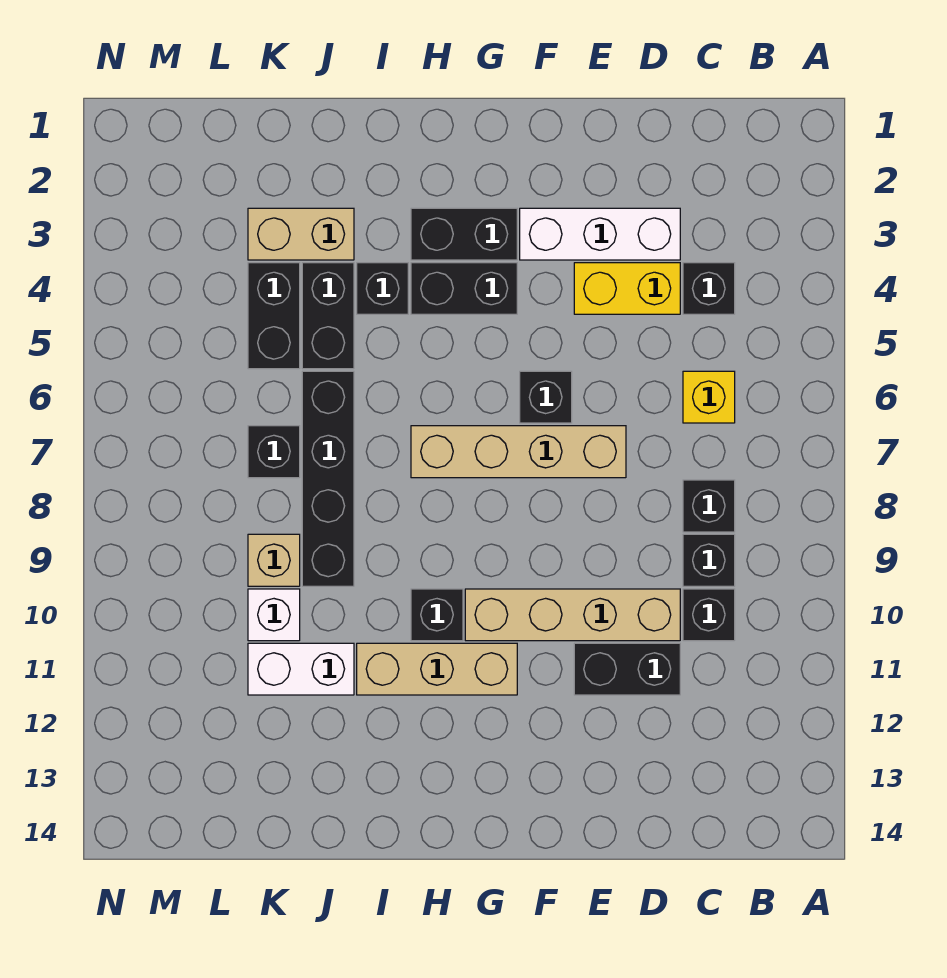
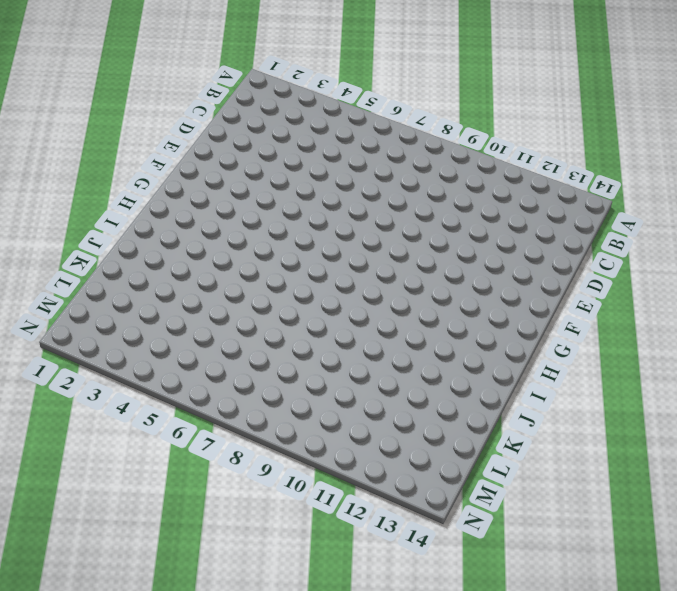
none -> black 1x1 brick [683,263,735,314]
none -> yellow 1x1 brick [683,371,735,423]
none -> black 1x1 brick [683,480,735,532]

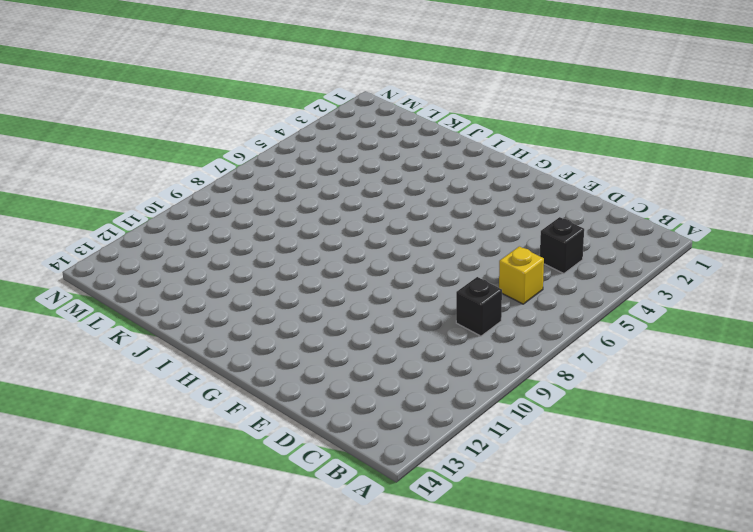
none -> black 1x1 brick [683,534,735,586]
none -> black 1x1 brick [683,589,735,641]
none -> white 1x3 brick [520,208,680,260]

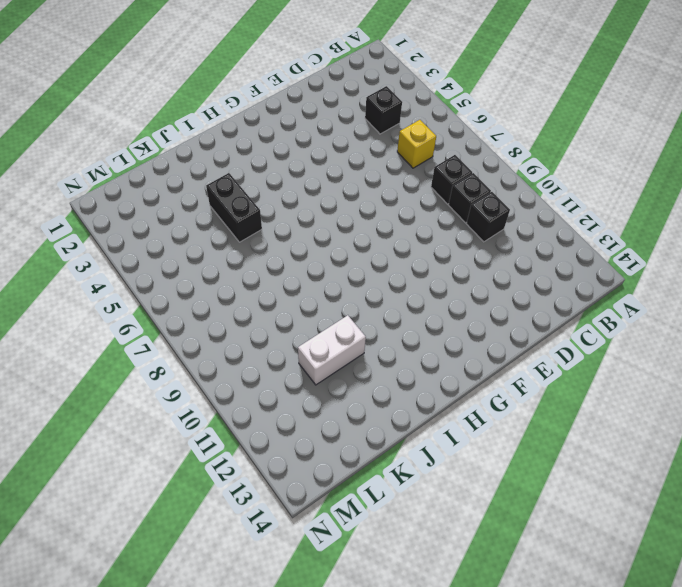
none -> white 1x3 brick [520,208,680,260]
none -> yellow 1x2 brick [574,263,680,314]
none -> tan 1x4 brick [465,589,680,641]

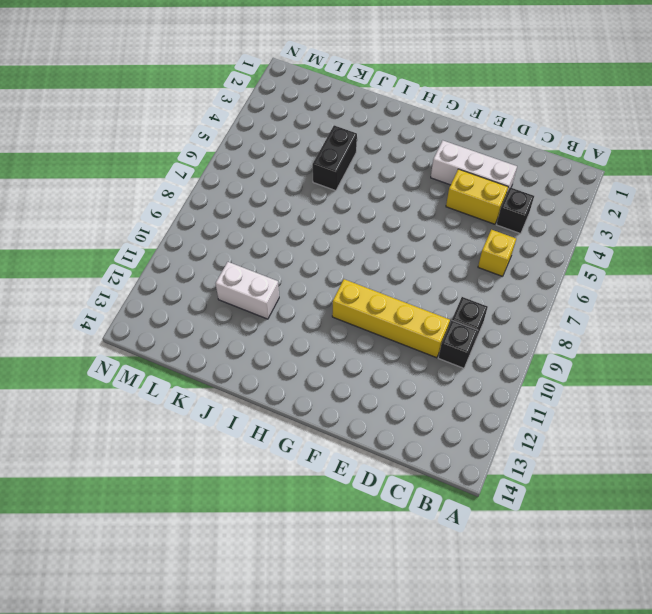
yellow 1x4 brick [332,279,450,358] -> tan 1x4 brick [465,589,680,641]
none -> black 1x1 brick [683,480,735,532]
none -> black 1x2 brick [574,643,680,695]
none -> tan 1x4 brick [411,426,626,478]

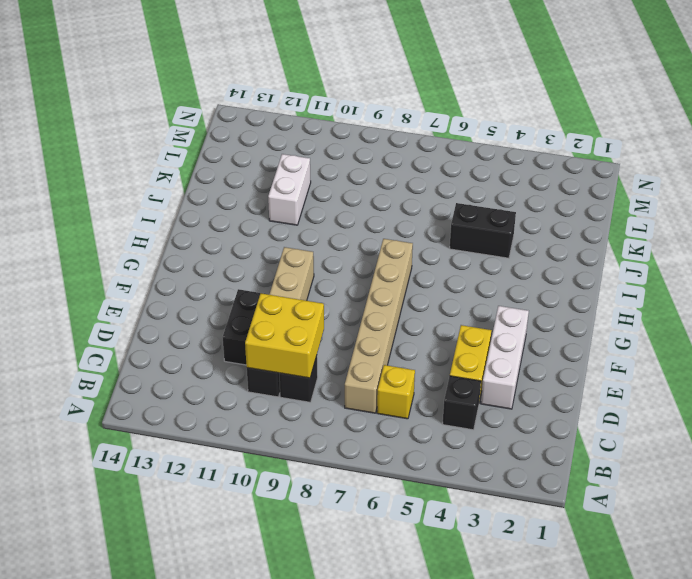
tan 1x6 brick [345,239,413,413] -> tan 1x4 brick [411,426,626,478]
yellow 2x2 brick [245,293,324,378] -> none
none -> black 1x1 brick [683,480,735,532]
none -> black 1x1 brick [520,371,572,423]
none -> black 1x2 brick [411,208,517,260]

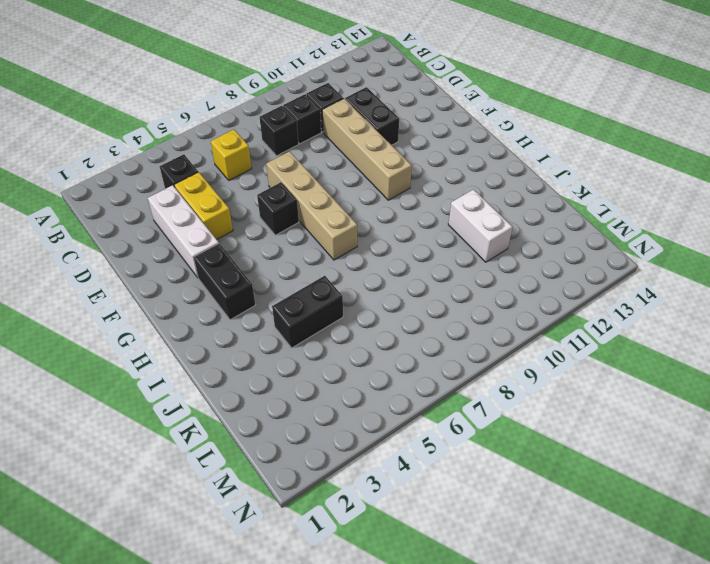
none -> black 1x2 brick [411,263,517,314]
none -> tan 1x3 brick [357,643,517,695]
none -> black 1x1 brick [411,589,463,641]

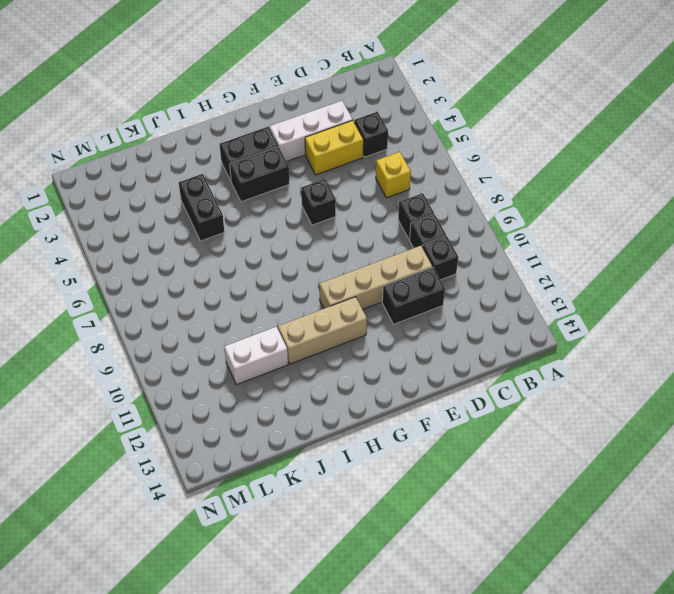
none -> tan 1x4 brick [411,426,626,478]
none -> black 1x1 brick [411,589,463,641]
none -> black 1x1 brick [357,263,408,314]

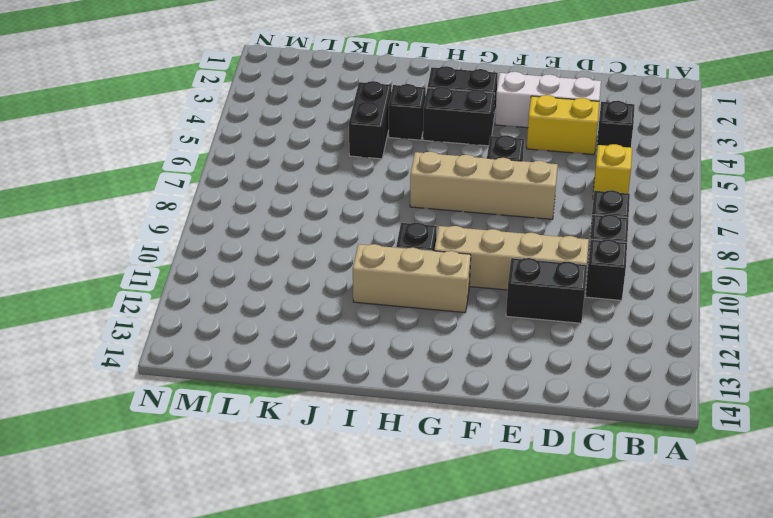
none -> tan 1x2 brick [248,208,354,260]
none -> black 1x4 brick [302,371,354,586]
none -> white 1x2 brick [248,643,354,695]

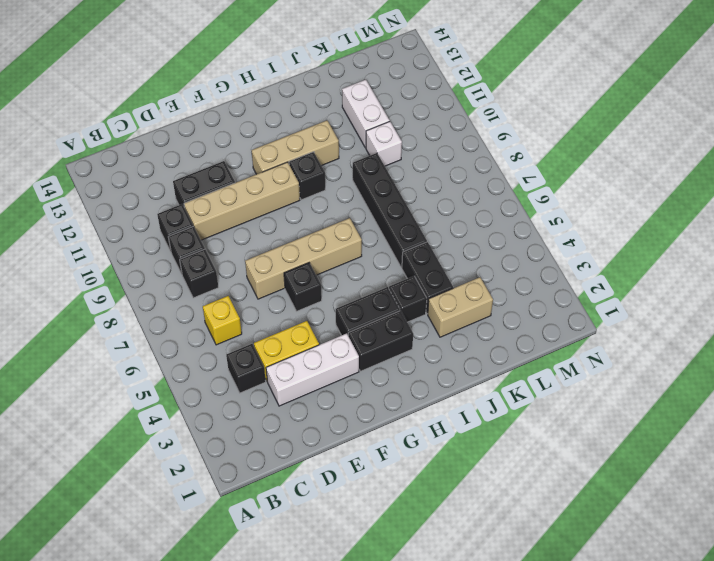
white 1x2 brick [342,80,390,148] -> white 1x2 brick turned to [248,643,354,695]
none -> black 1x2 brick [248,263,300,369]
none -> black 1x1 brick [248,426,300,478]
none -> tan 1x1 brick [248,534,300,586]

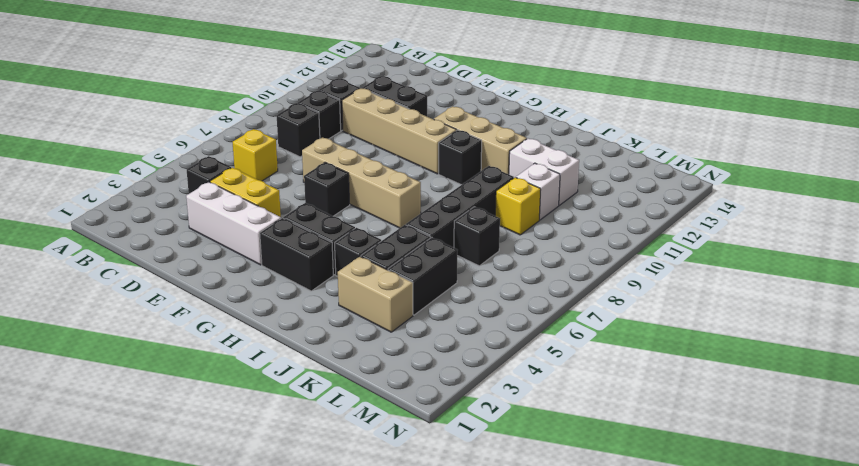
yellow 1x1 brick [495,177,541,235] -> tan 1x1 brick [248,534,300,586]

